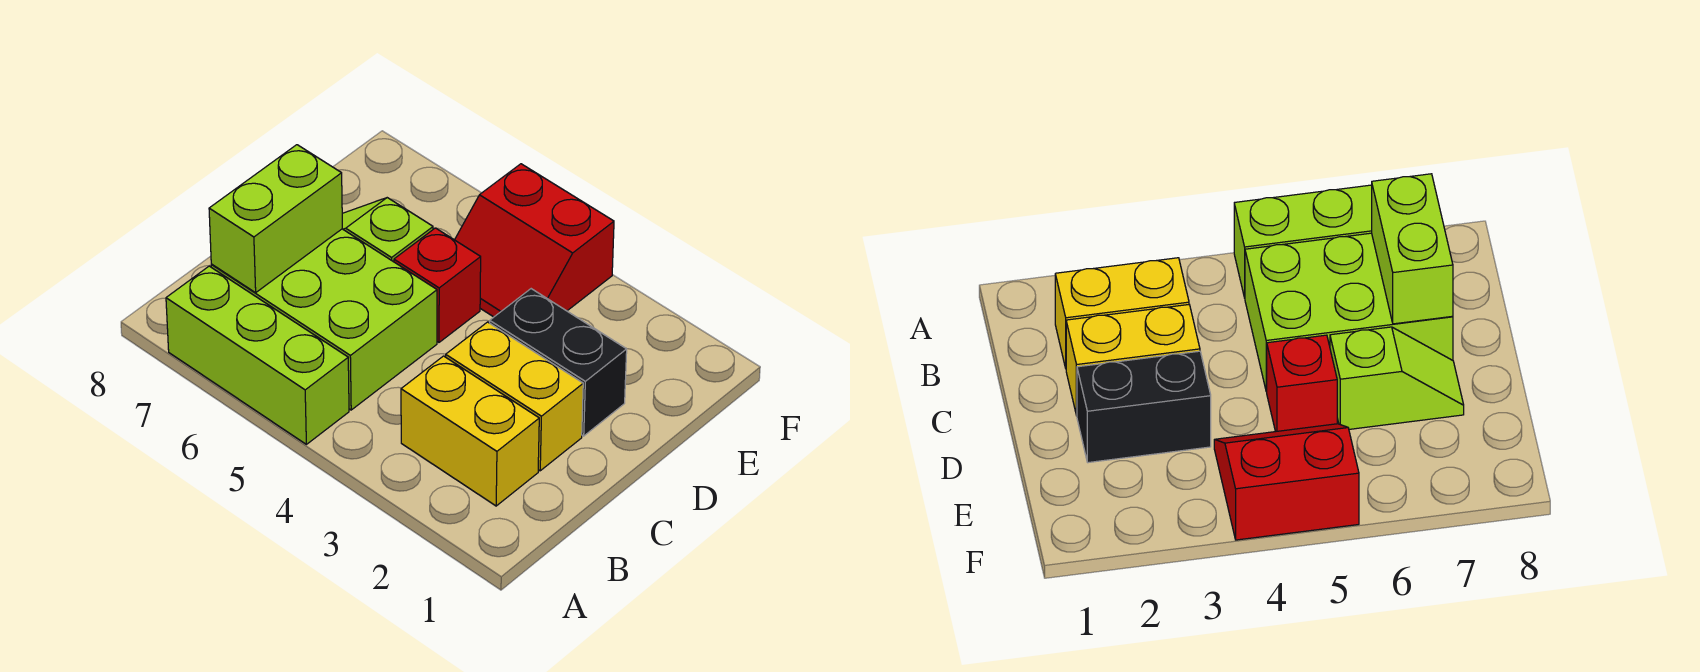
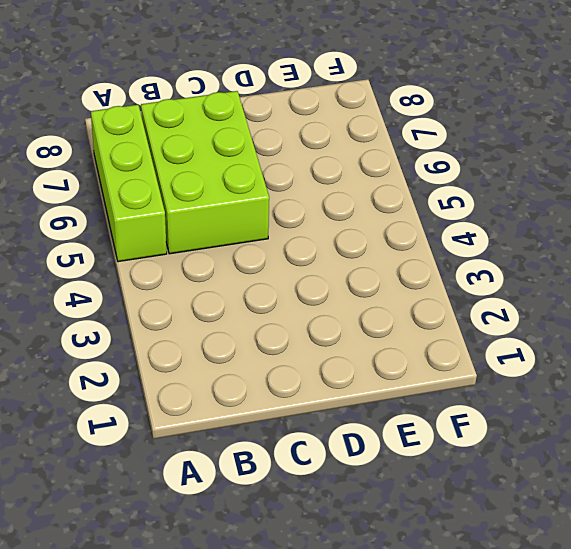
none -> yellow 1x2 brick [401,356,539,506]
none -> yellow 1x2 brick [446,322,583,471]

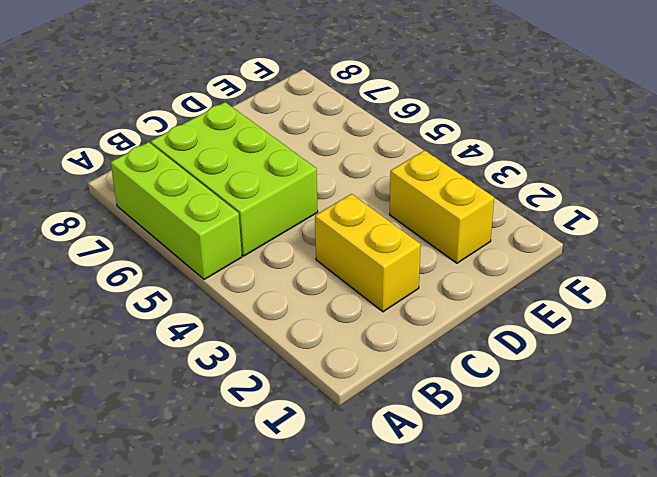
yellow 1x2 brick [390,150,494,263] -> yellow 1x2 brick moved to [401,356,539,506]
none -> black 1x2 brick [490,289,627,436]
none -> red 1x1 brick [394,228,481,342]

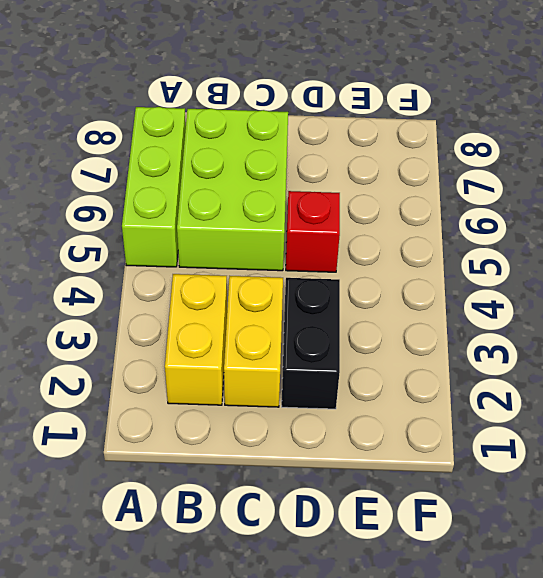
none -> lime 1x2 slope [342,198,433,262]
none -> red 2x2 slope [455,164,614,317]

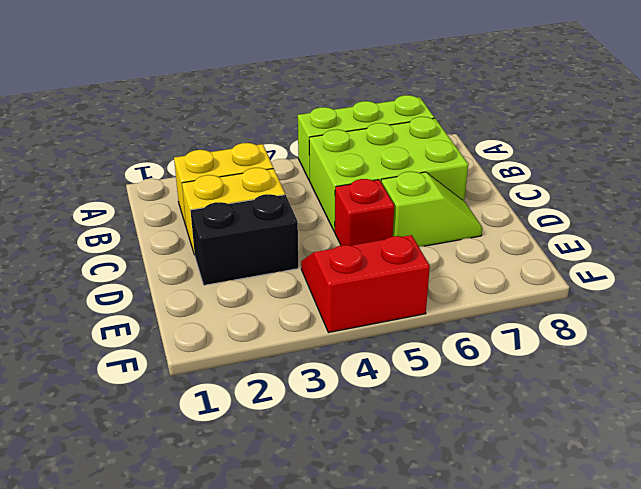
none -> lime 1x2 brick [209,145,342,293]

